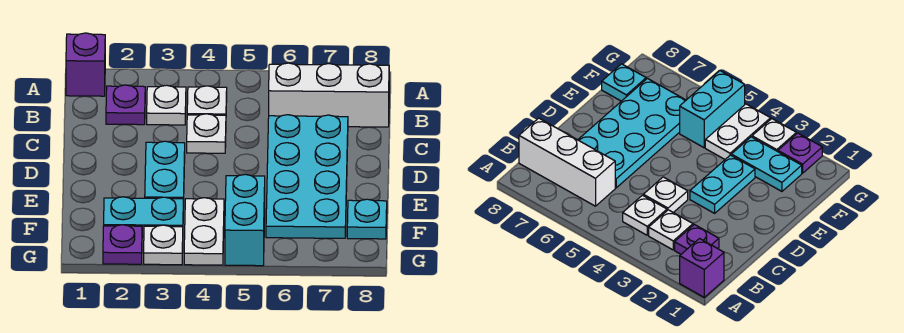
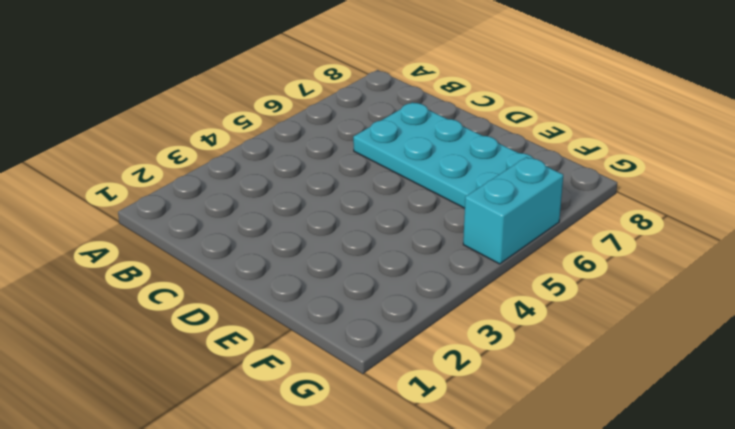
cyan 1x2 brick [463,157,563,264] -> cyan 1x2 brick turned to [225,174,265,266]
none -> purple 1x1 brick [66,33,105,96]
none -> purple 1x1 plate [106,85,145,125]
none -> white 1x1 plate [147,85,186,125]

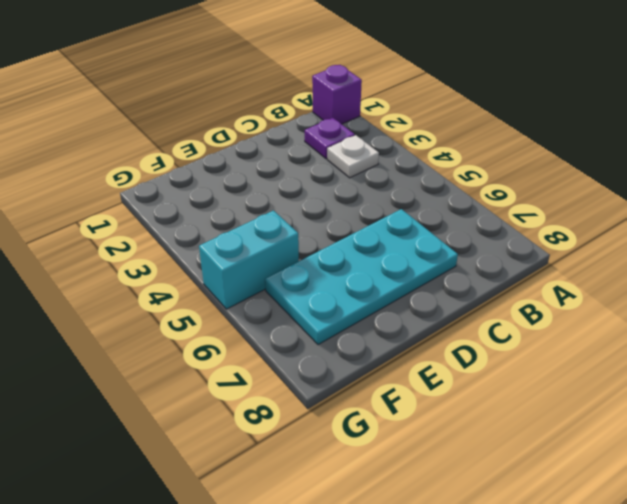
none -> white 1x1 plate [187,86,227,115]
none -> white 1x3 brick [269,63,389,127]
none -> white 1x1 plate [187,114,226,153]

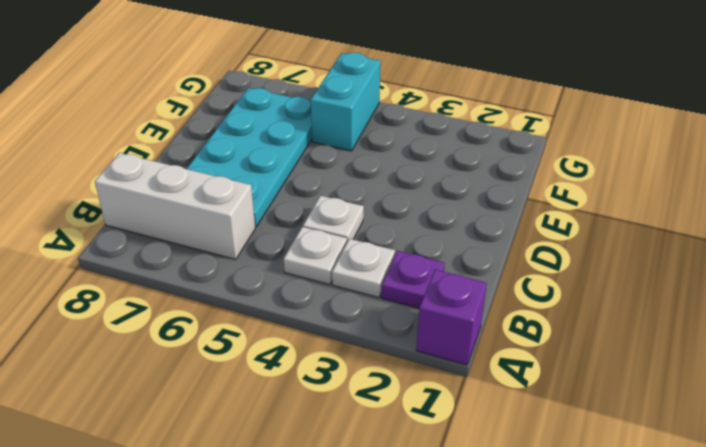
none -> cyan 1x2 plate [145,141,185,208]
none -> cyan 1x2 plate [104,197,183,236]
none -> white 1x2 plate [184,198,224,265]

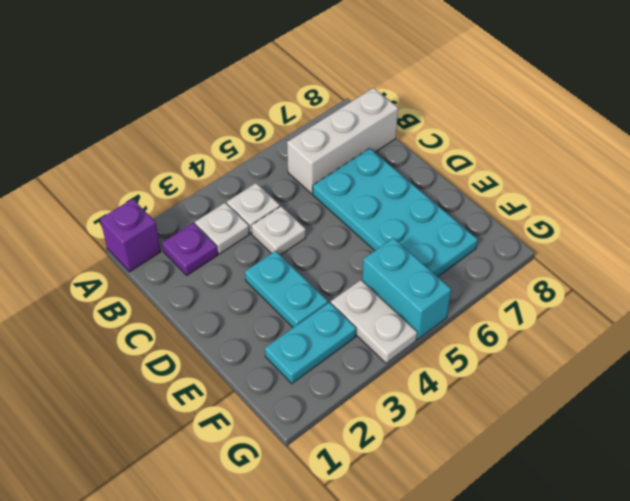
none -> cyan 1x1 plate [347,199,387,239]
none -> purple 1x1 plate [103,225,142,264]
none -> white 1x1 plate [144,225,183,265]

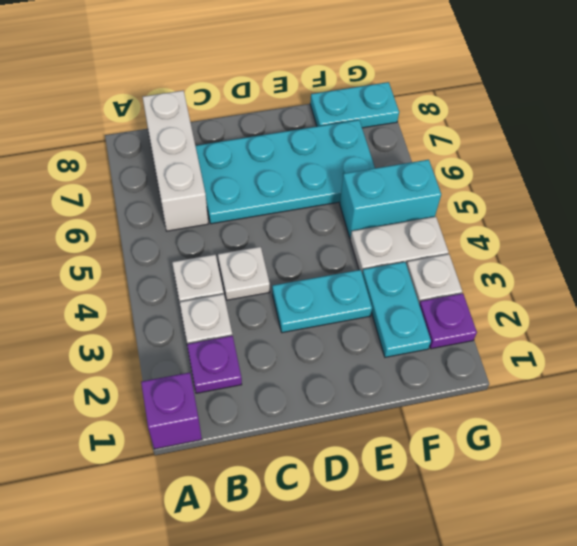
cyan 1x2 plate [310,82,399,128] -> cyan 1x1 plate [347,199,387,239]

